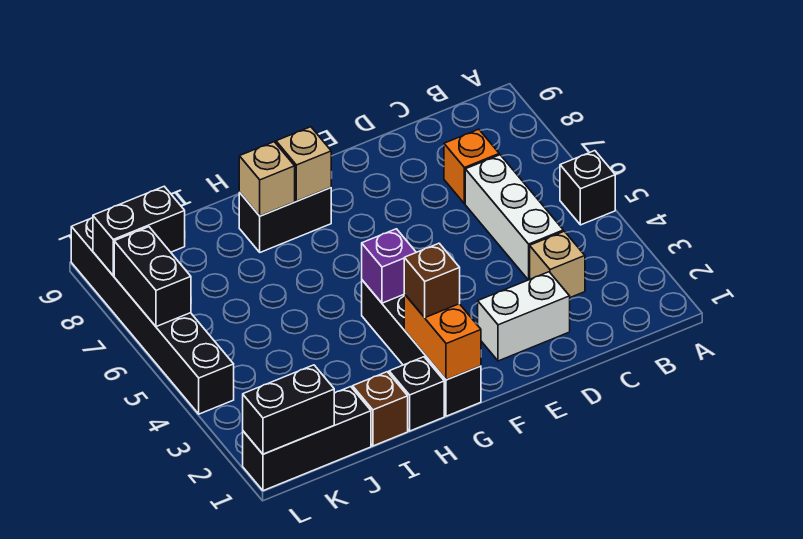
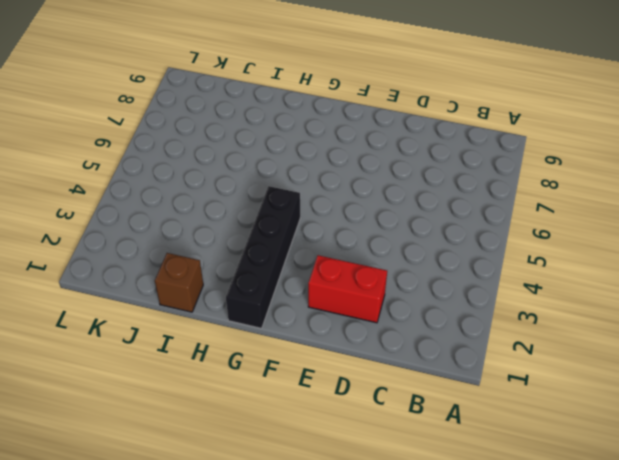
red 1x2 brick [308,255,387,323] -> white 1x2 brick [478,272,570,361]
none -> black 1x1 brick [560,151,615,225]
none -> tan 1x1 brick [530,231,585,298]
none -> white 1x3 brick [465,155,563,280]

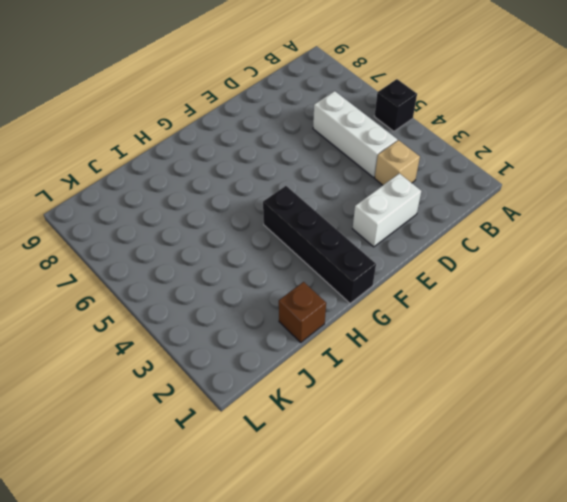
none -> orange 1x1 brick [444,129,499,204]
none -> black 1x2 brick [239,187,331,252]
none -> black 1x1 brick [389,357,444,431]

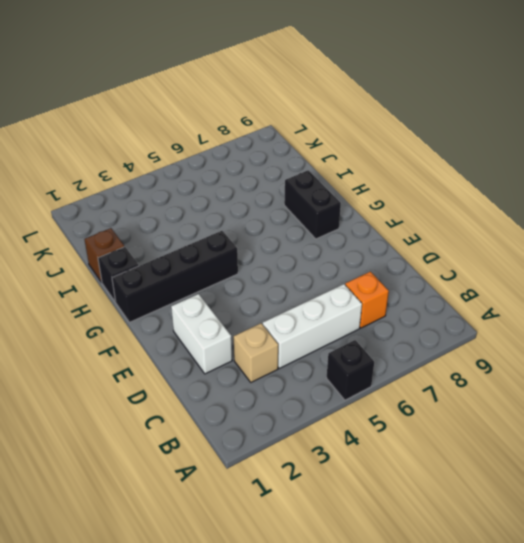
none -> black 1x3 brick [243,387,371,491]
none -> black 1x6 brick [71,217,234,414]
none -> orange 1x2 brick [404,294,481,380]

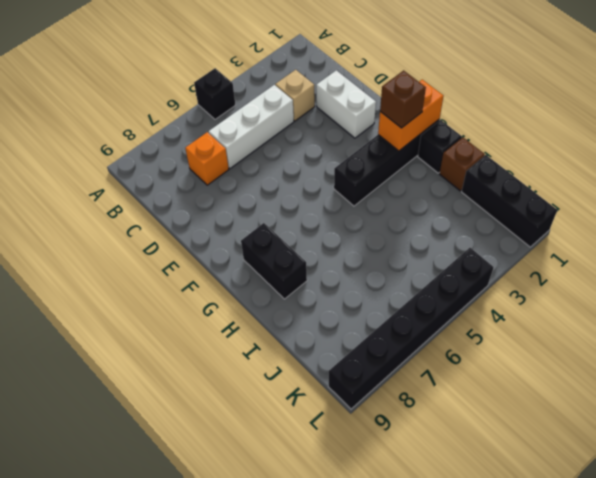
none -> purple 1x1 brick [362,229,416,303]
none -> tan 1x1 brick [276,127,331,201]
none -> tan 1x1 brick [239,142,295,216]

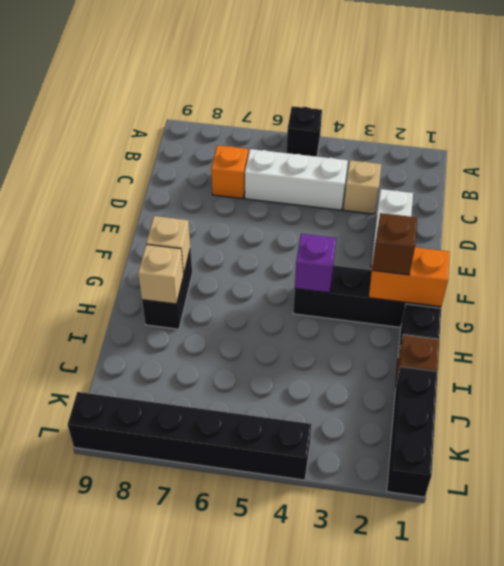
none -> black 1x2 brick [243,365,334,454]
none -> black 1x2 brick [93,186,185,276]
none -> black 1x2 brick [114,227,191,327]

